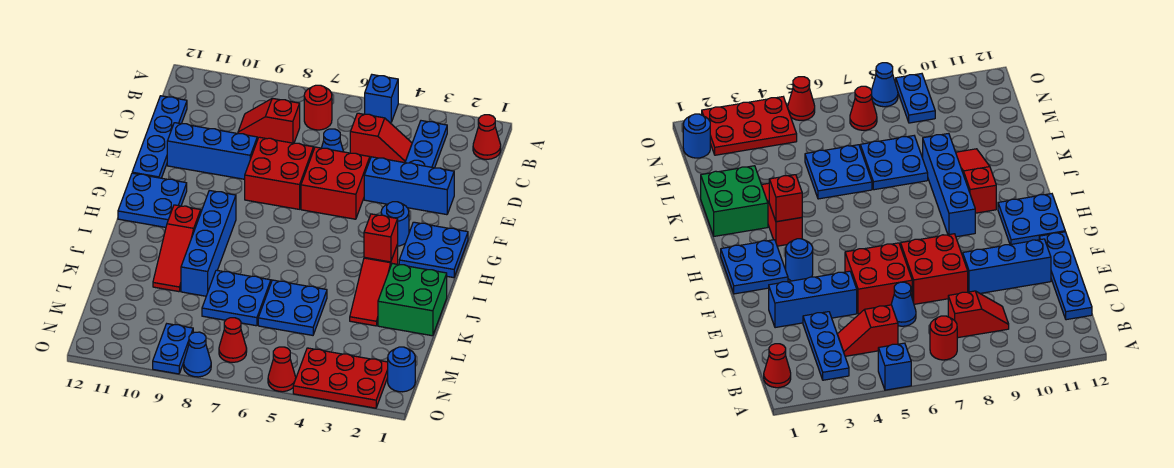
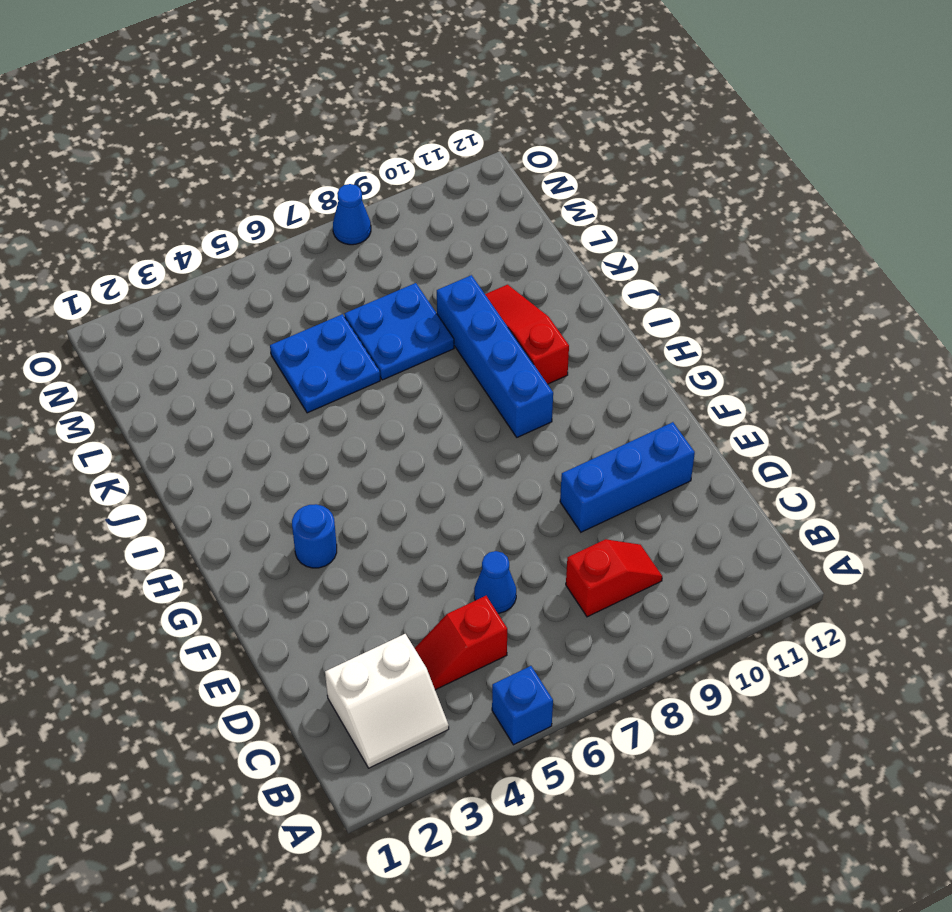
white 2x2 slope [325,634,449,768] -> blue 1x3 plate [405,121,447,168]
none -> red 1x1 cone [473,115,501,159]
none -> red 1x1 round brick [304,85,332,130]
none -> blue 1x4 plate [132,96,187,178]

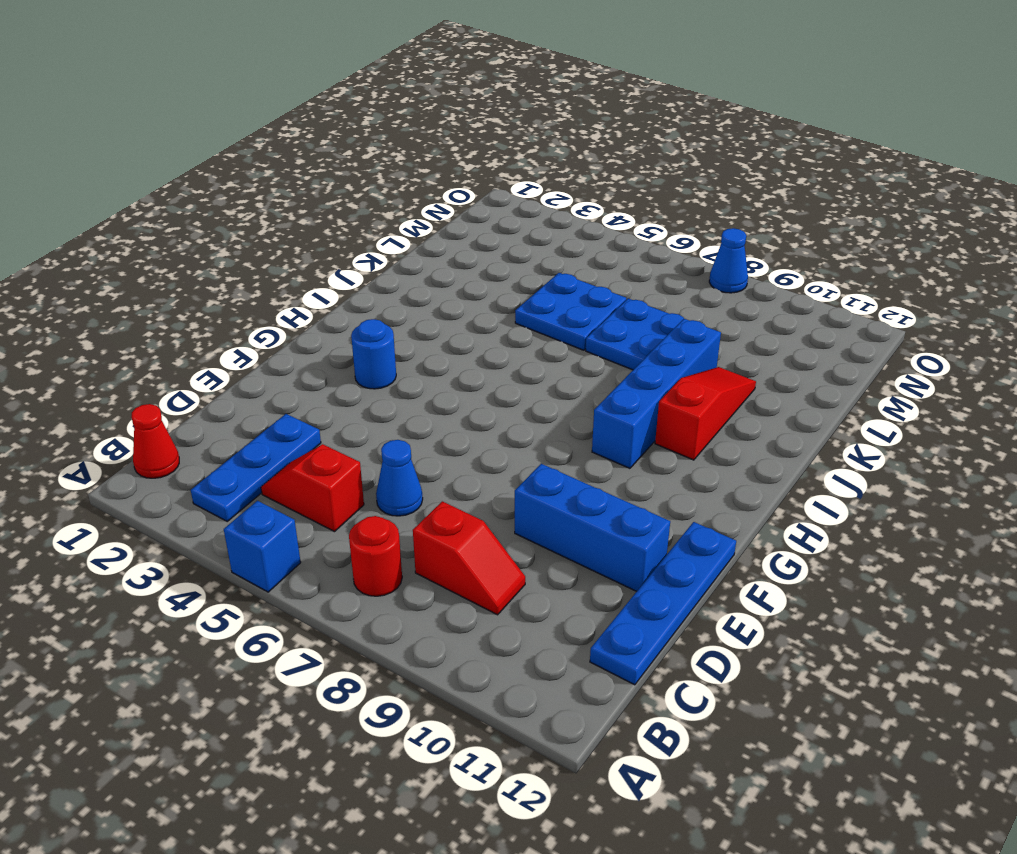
none -> blue 1x3 brick [364,157,454,215]
none -> red 2x2 brick [301,147,370,219]
none -> red 2x2 brick [245,137,314,209]

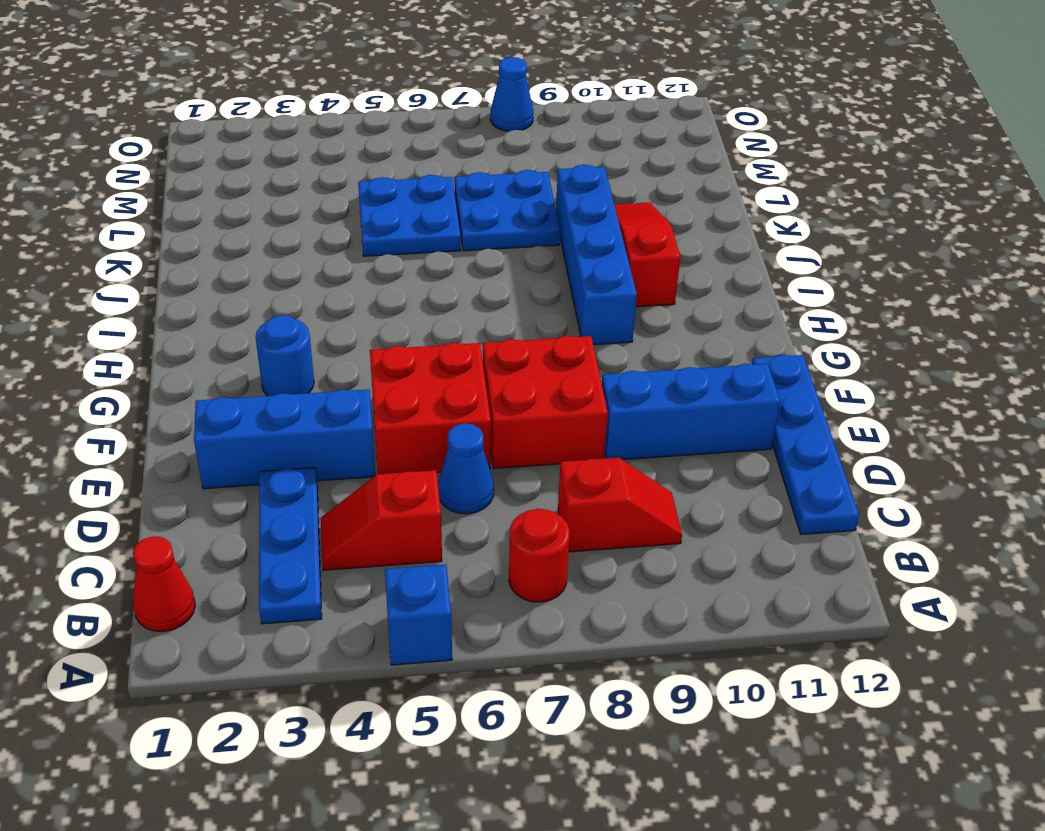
none -> blue 2x2 plate [399,222,468,278]
none -> blue 2x2 plate [118,173,187,227]
none -> red 1x3 slope [350,244,398,326]

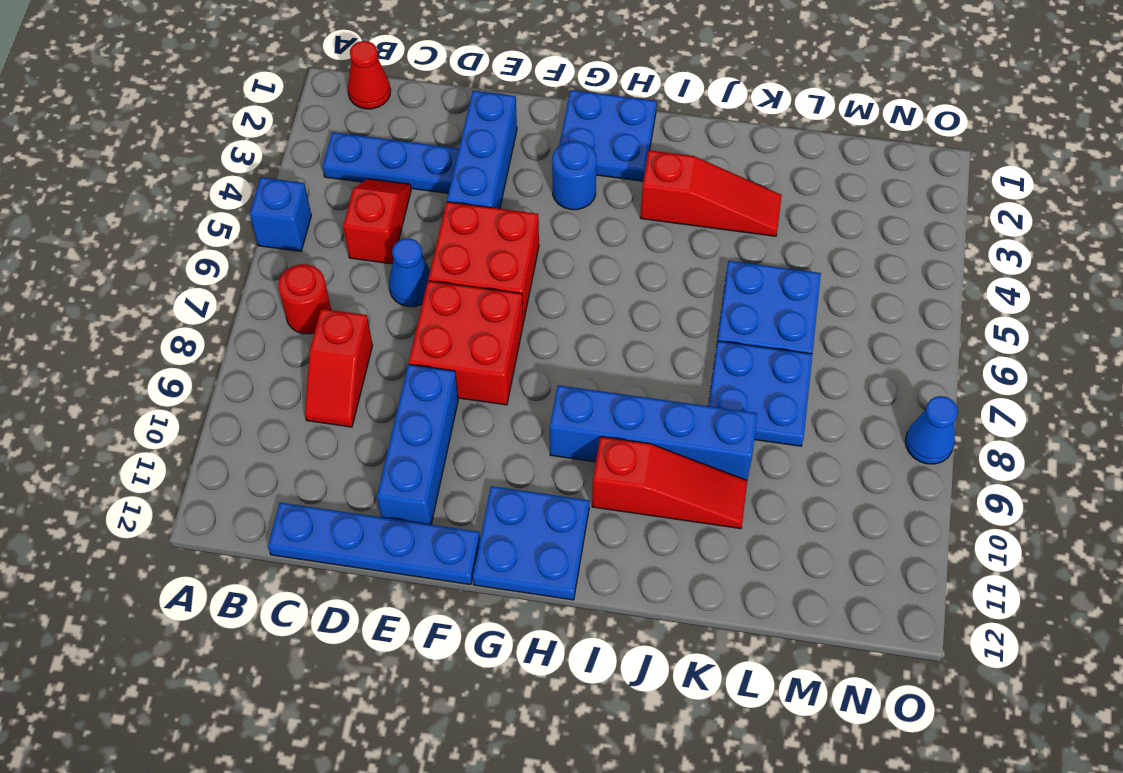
none -> green 2x2 brick [378,264,447,336]
none -> blue 1x1 round brick [388,347,415,392]
none -> red 2x3 plate [293,348,388,408]

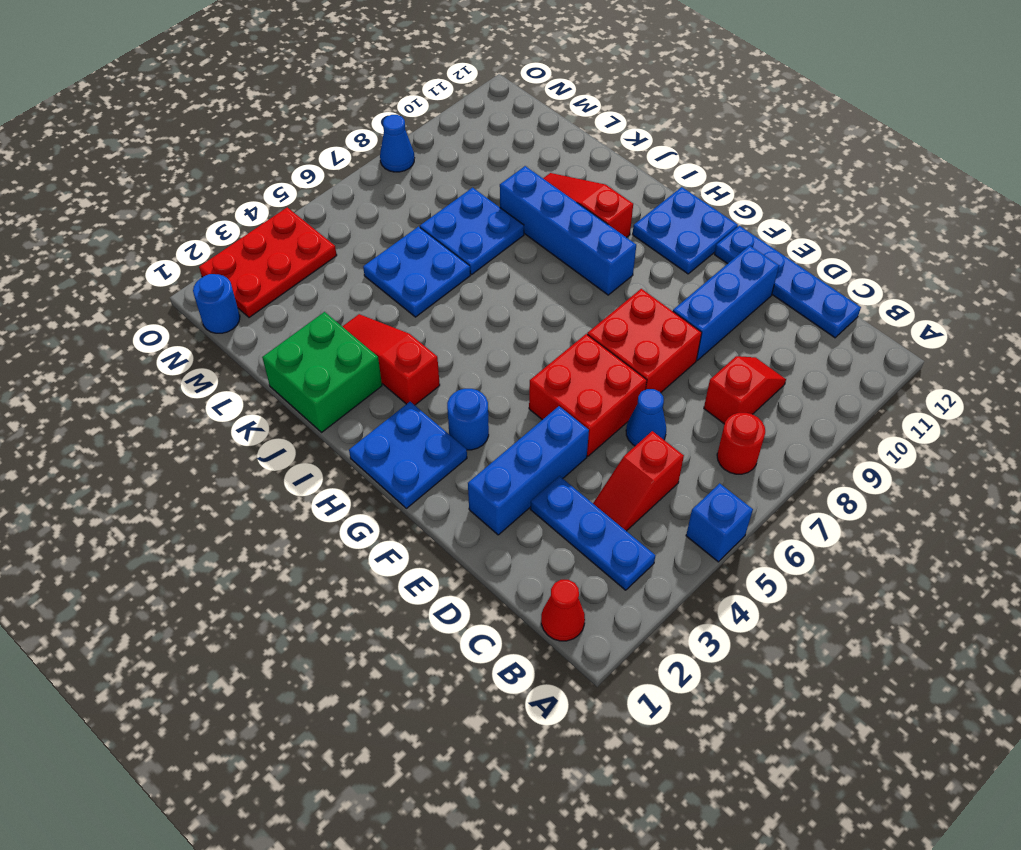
none -> red 1x1 cone [219,318,247,362]
none -> blue 1x2 plate [153,324,193,374]
none -> red 1x1 cone [268,347,296,392]

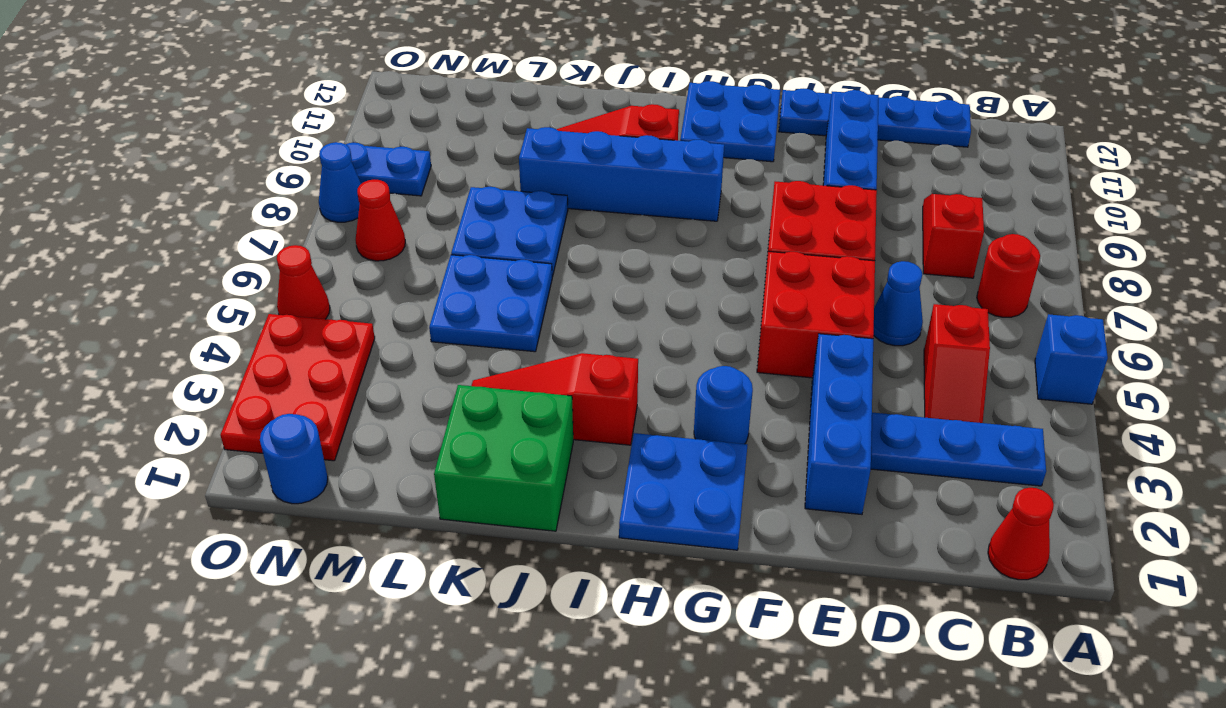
none -> red 1x1 brick [364,214,398,262]

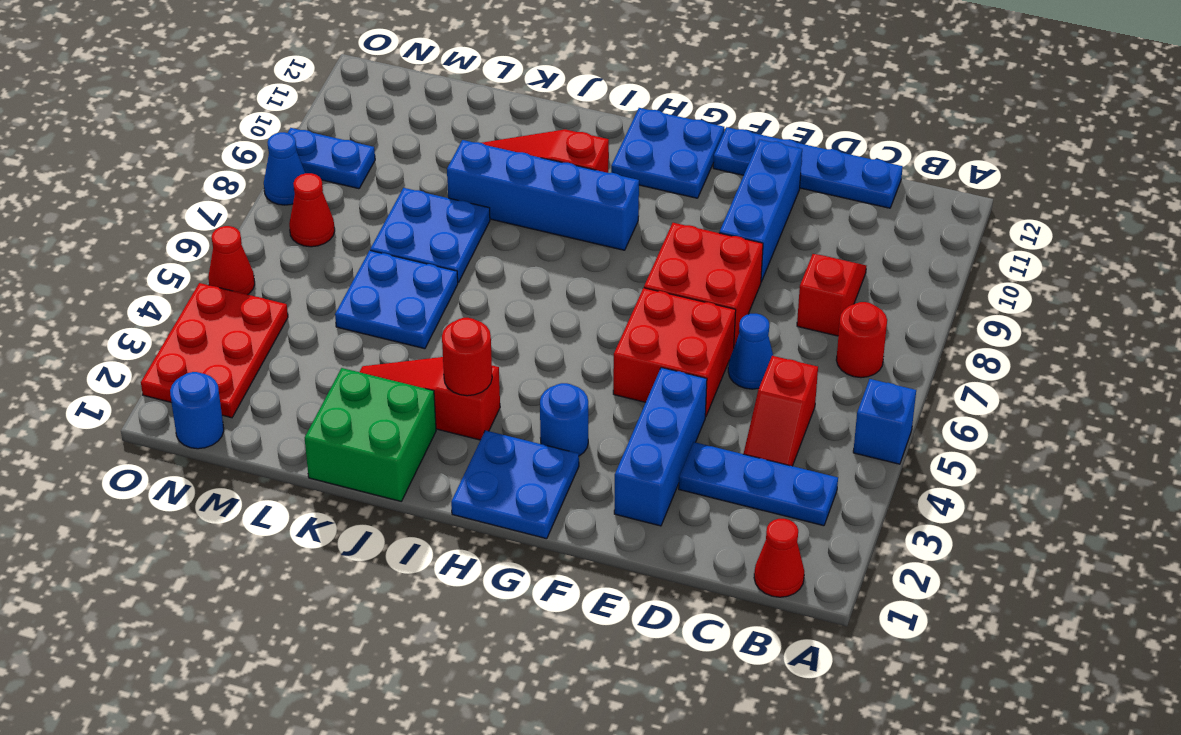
red 1x1 round brick [442,318,492,396] -> red 1x1 brick [364,214,398,262]

